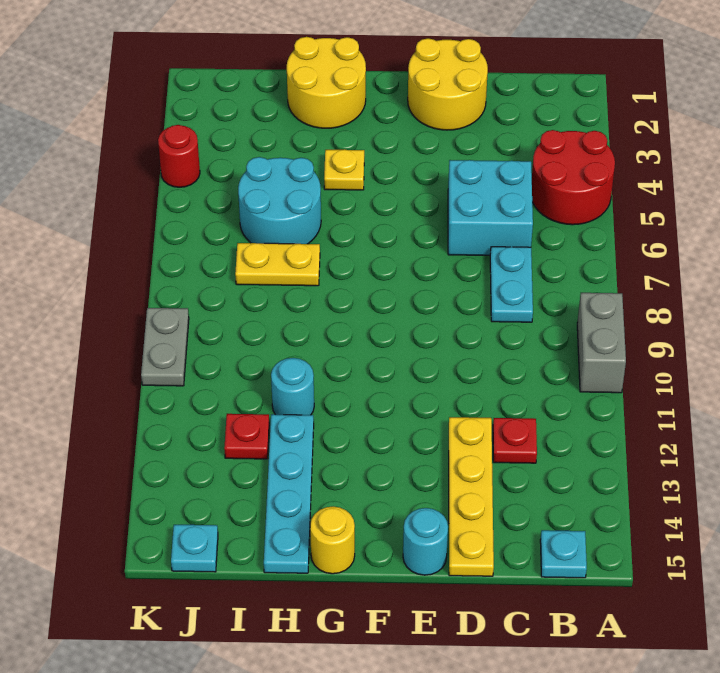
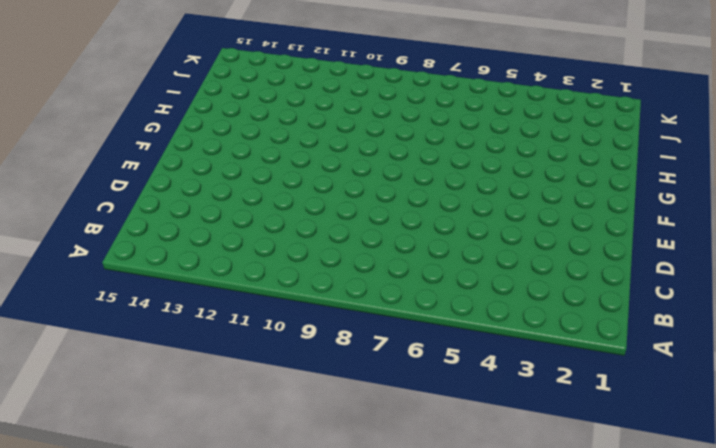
none -> red 2x2 round brick [532,130,615,225]
none -> grey 1x2 brick [577,293,626,393]
none -> cyan 1x1 plate [540,530,587,578]

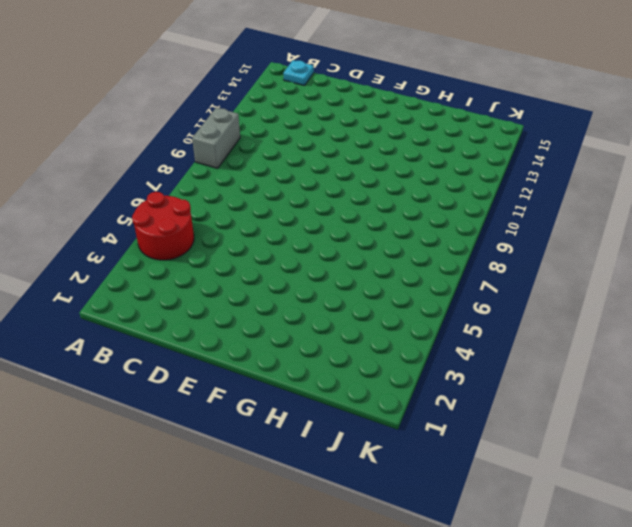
none -> cyan 2x2 brick [448,160,533,256]
none -> cyan 1x2 plate [490,247,533,322]
none -> red 1x1 plate [493,418,537,463]

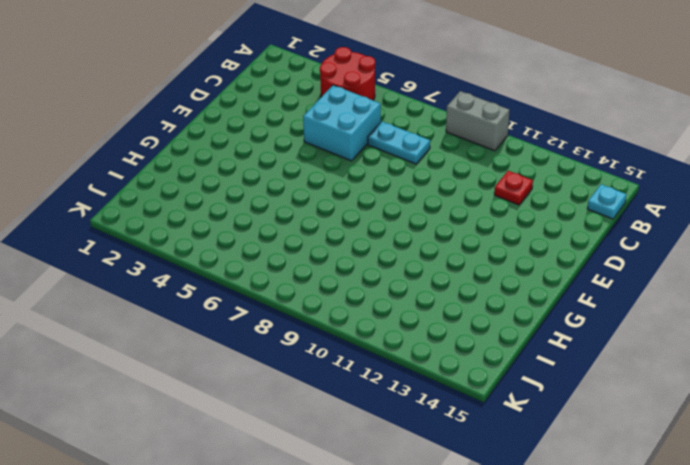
none -> yellow 2x2 round brick [408,38,488,130]
none -> yellow 1x4 plate [449,417,494,576]
none -> cyan 1x1 round brick [403,508,448,575]

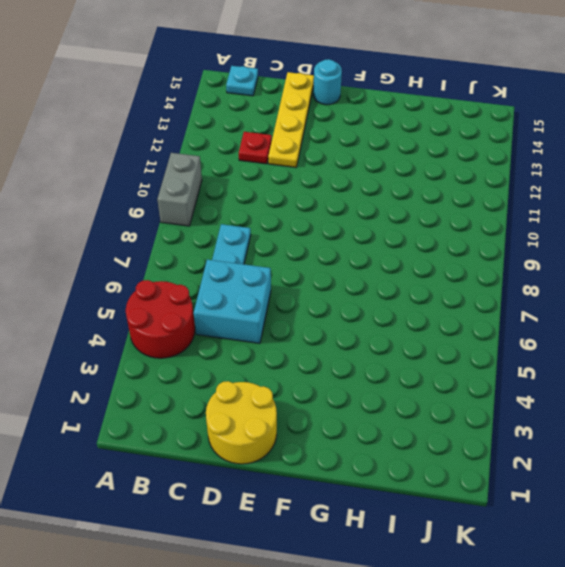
none -> yellow 2x2 round brick [287,37,366,128]
none -> yellow 1x1 plate [324,149,364,190]
none -> yellow 1x1 round brick [310,507,355,574]

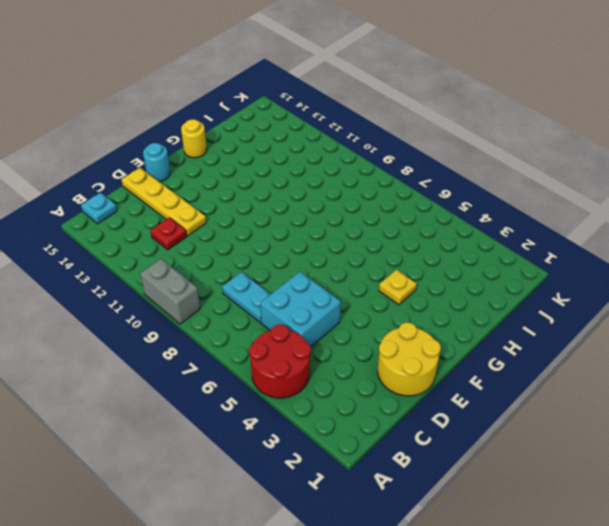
none -> yellow 2x2 round brick [287,37,366,128]
none -> cyan 2x2 round brick [238,157,321,244]
none -> yellow 1x2 plate [235,243,320,286]

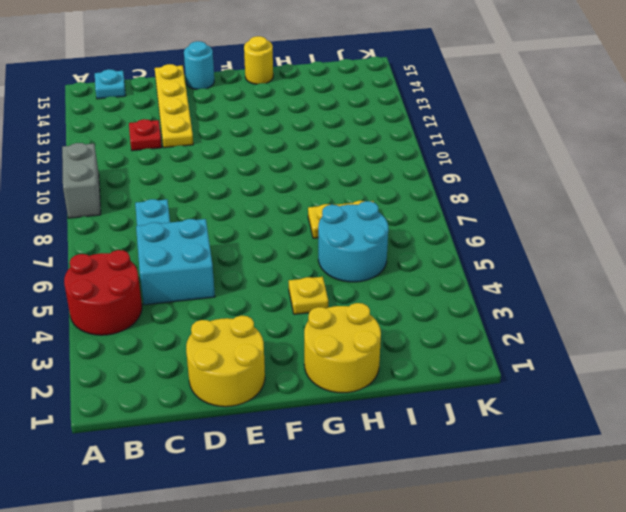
none -> cyan 1x1 round brick [271,358,314,415]
none -> cyan 1x4 plate [264,414,314,573]
none -> red 1x1 plate [224,414,269,459]

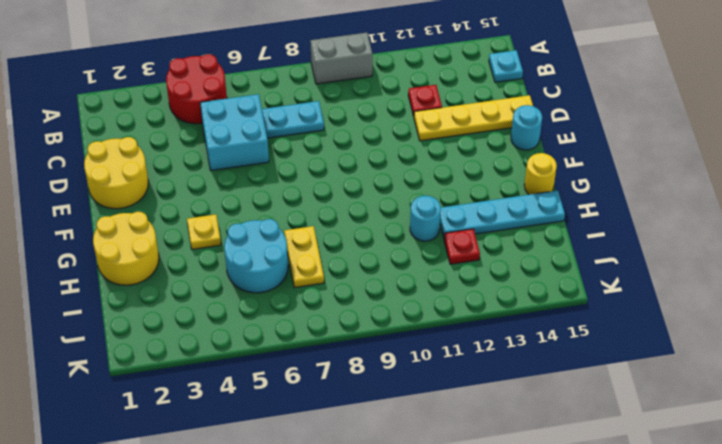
none -> cyan 1x1 plate [171,525,218,572]
none -> red 1x1 round brick [158,125,200,187]
none -> grey 1x2 plate [141,308,189,386]

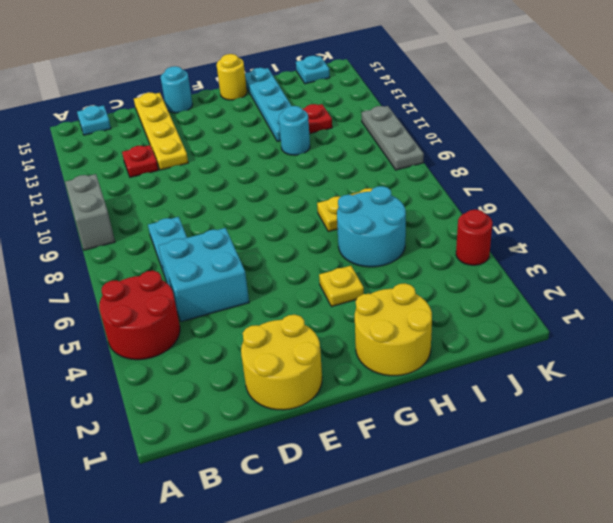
grey 1x3 plate [362,106,424,170] -> grey 1x2 plate [141,308,189,386]

